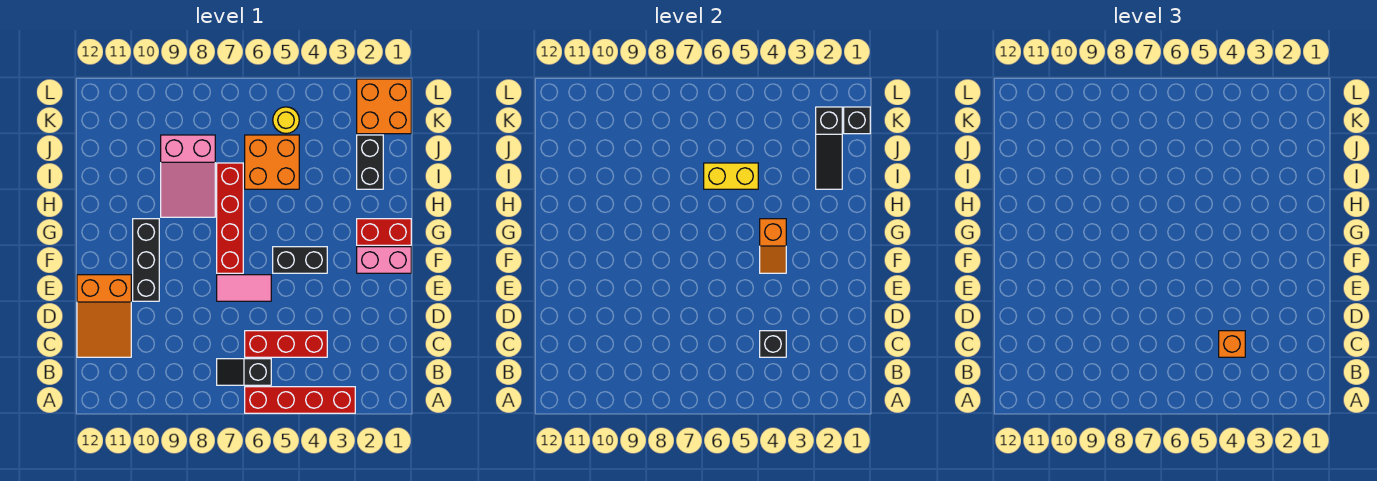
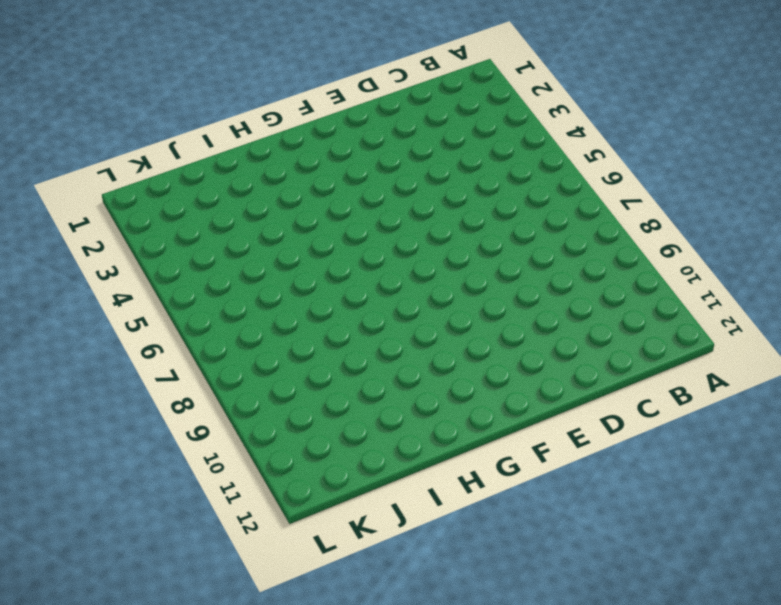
none -> red 1x4 brick [245,387,355,413]
none -> black 1x2 slope [217,359,271,385]
none -> red 1x3 brick [245,331,327,357]

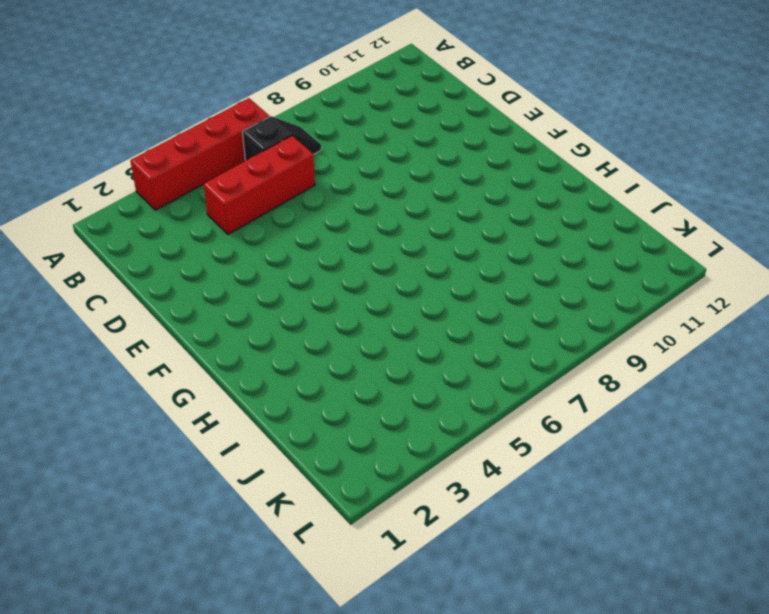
none -> orange 2x3 slope [77,275,131,357]
none -> pink 1x2 tile [217,275,271,301]
none -> black 1x3 brick [133,219,159,301]

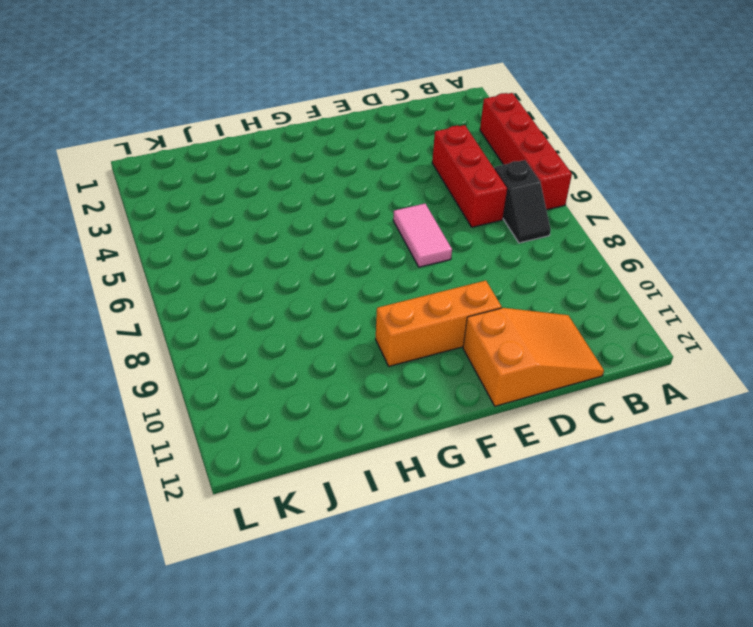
orange 1x3 brick [376,281,502,366] -> black 1x3 brick [133,219,159,301]
none -> pink 1x2 brick [357,247,411,273]
none -> black 1x2 brick [273,247,327,273]
none -> red 1x4 brick [217,163,243,273]

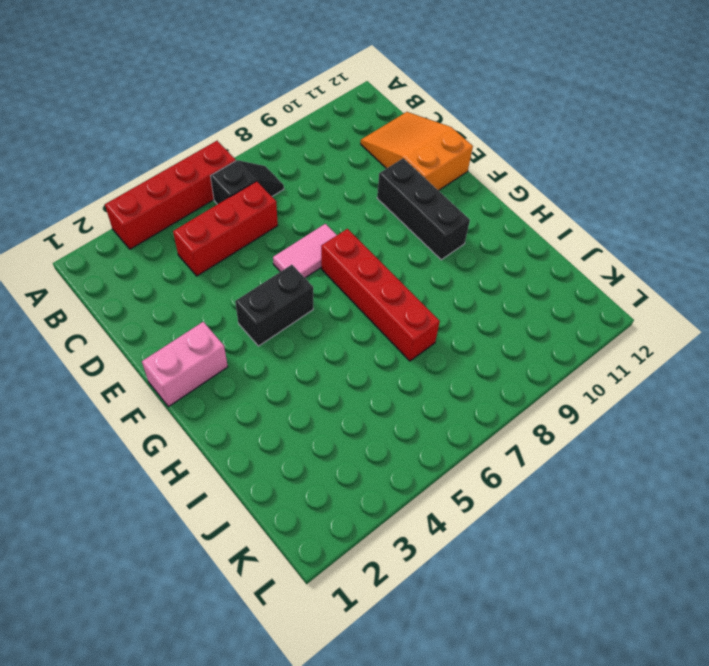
none -> red 1x2 brick [357,219,411,245]
none -> pink 2x3 slope [161,135,215,217]
none -> black 1x2 brick [357,135,383,189]

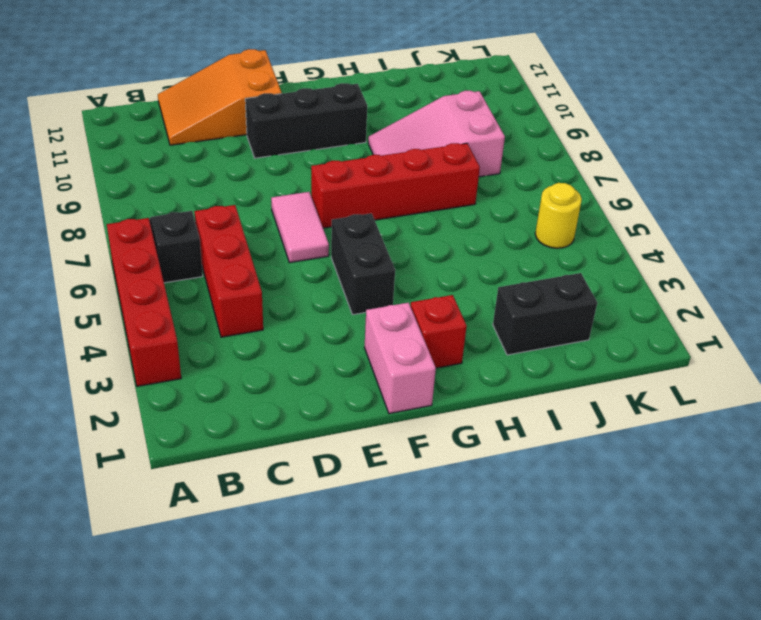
red 1x1 brick [411,295,467,368] -> red 1x2 brick [357,219,411,245]
none -> orange 2x2 brick [245,135,299,189]
none -> orange 2x2 brick [357,79,411,134]
none -> black 1x1 brick [760,331,786,357]

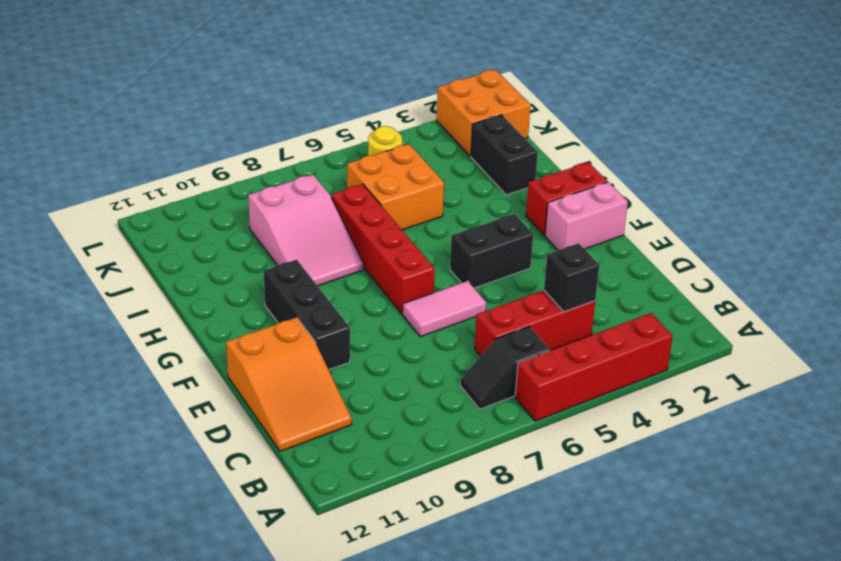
none -> orange 1x2 slope [760,219,786,273]
none -> black 1x3 slope [816,107,842,189]
none -> yellow 1x2 brick [704,163,758,189]

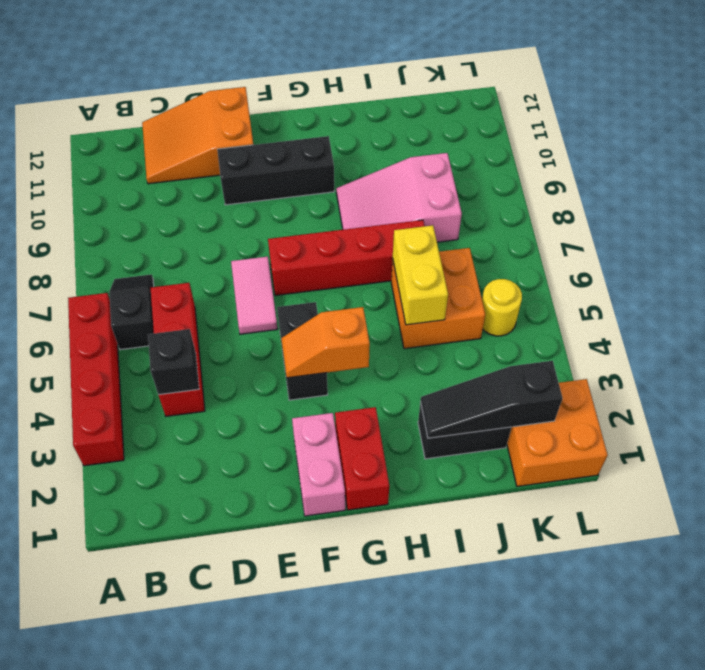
none -> black 1x1 brick [844,107,870,134]
none -> orange 1x1 brick [1219,331,1245,357]

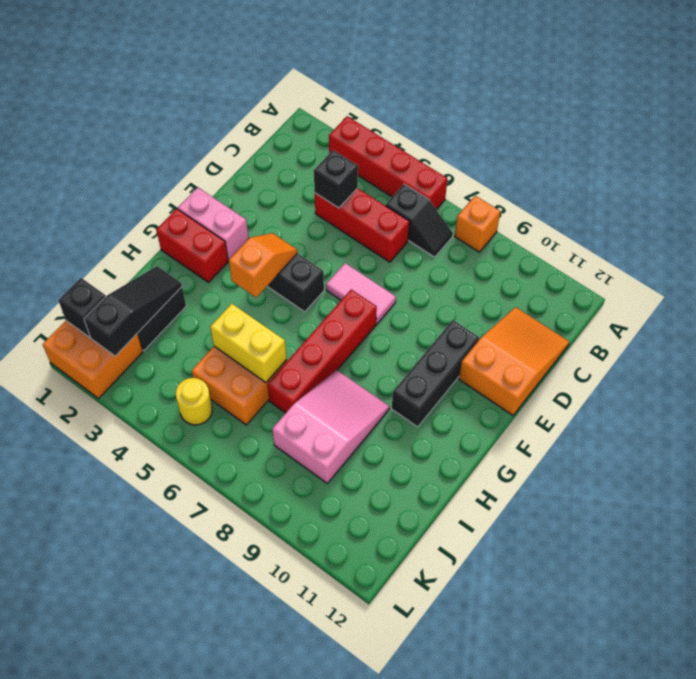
orange 1x1 brick [455,196,500,252] -> orange 1x1 brick moved to [1219,331,1245,357]

